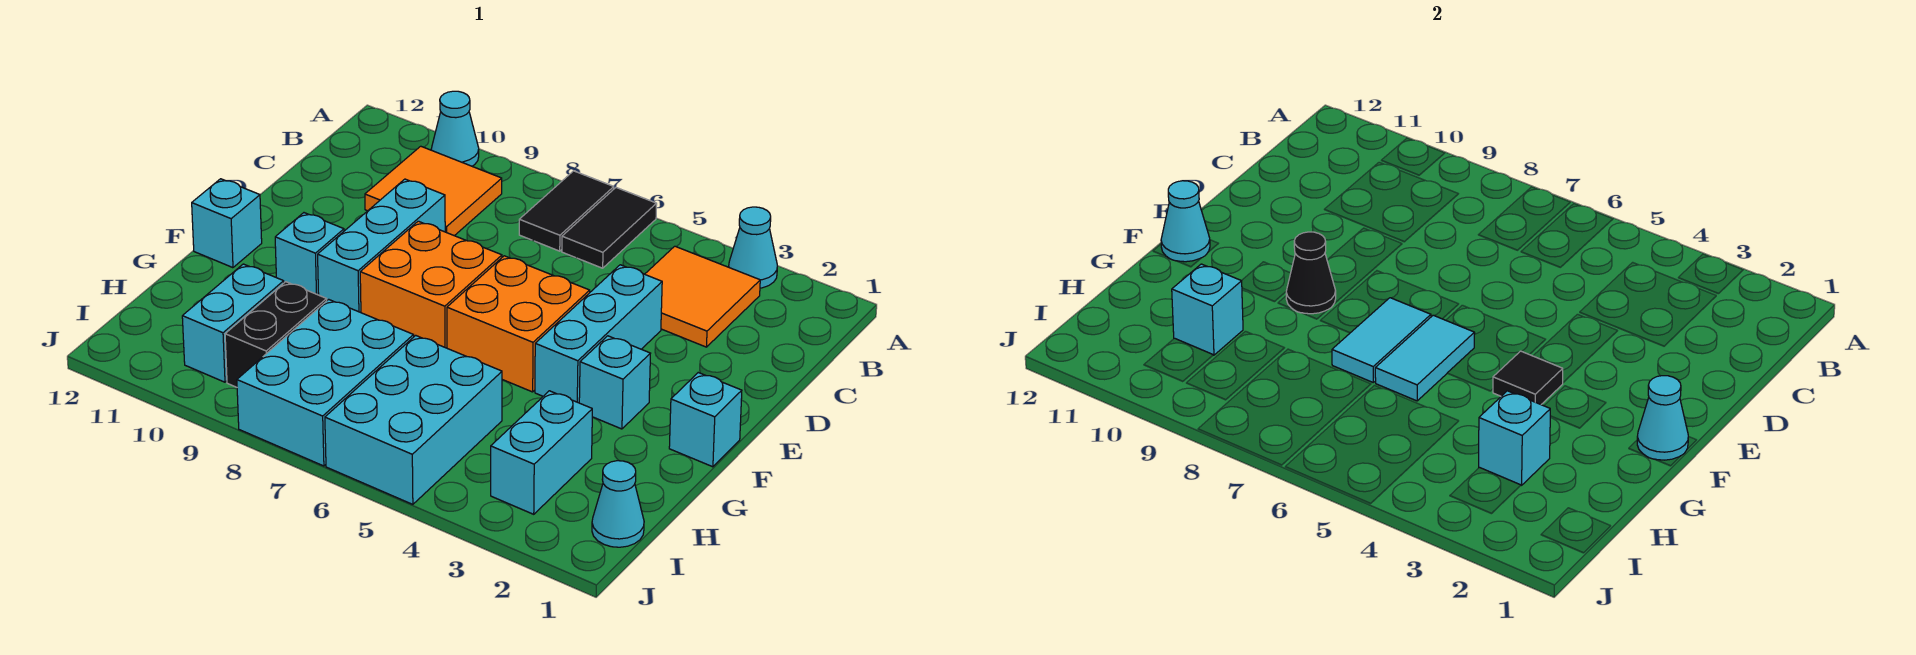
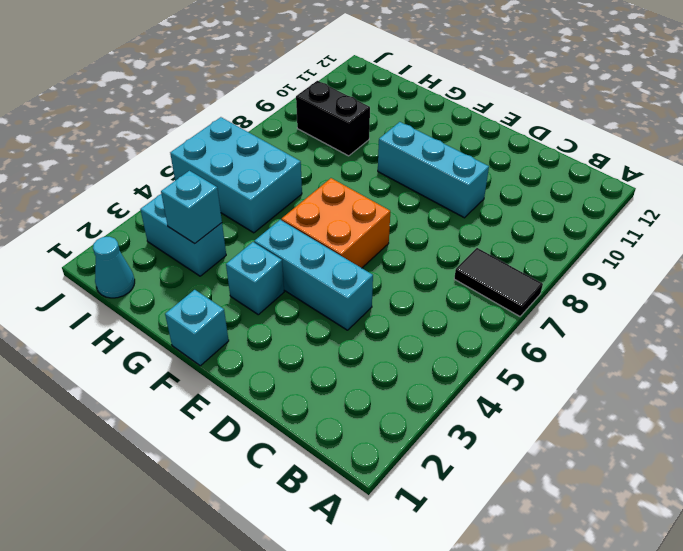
none -> cyan 1x1 cone [729,207,777,288]
none -> black 1x2 tile [562,188,657,268]
none -> cyan 1x1 cone [431,91,479,166]

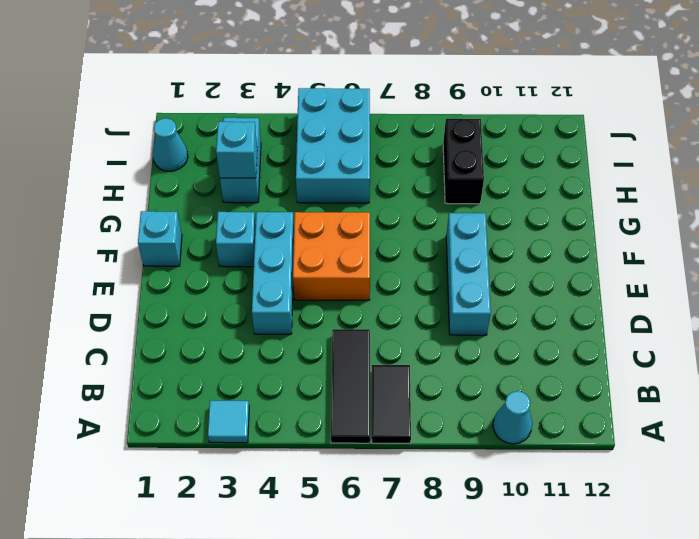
cyan 1x1 tile [208,400,249,443] -> cyan 1x1 cone [729,207,777,288]
black 1x3 tile [331,329,370,443] -> black 1x2 tile [562,188,657,268]
none -> orange 2x2 tile [645,246,760,347]
none -> orange 2x2 tile [365,146,502,236]
none -> orange 2x2 brick [360,221,502,348]

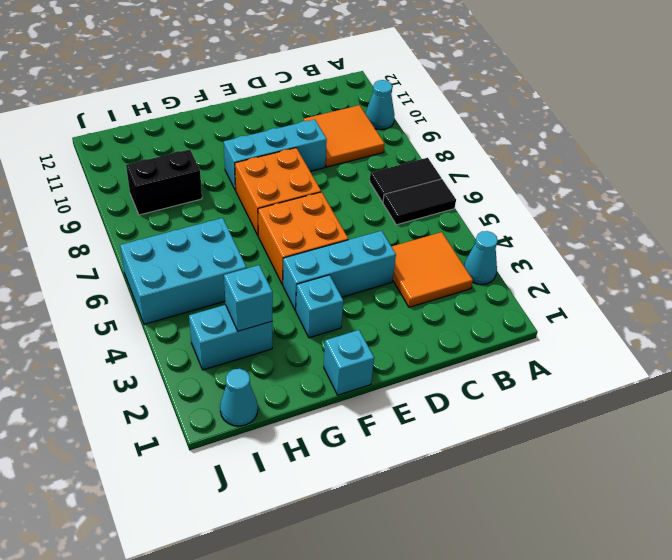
none -> cyan 1x1 brick [275,213,344,295]
none -> cyan 1x1 brick [192,179,262,268]
none -> cyan 2x3 brick [237,299,414,466]

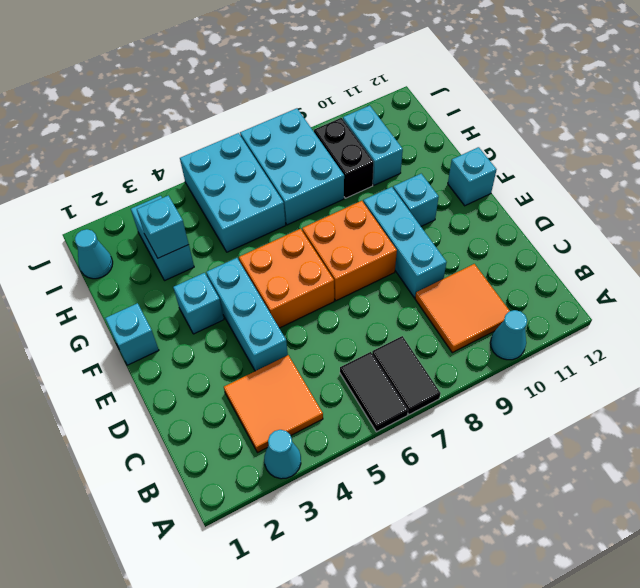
none -> cyan 1x1 cone [1637,376,1688,460]
none -> black 1x1 tile [1493,351,1563,404]
none -> cyan 1x2 tile [1375,315,1475,401]

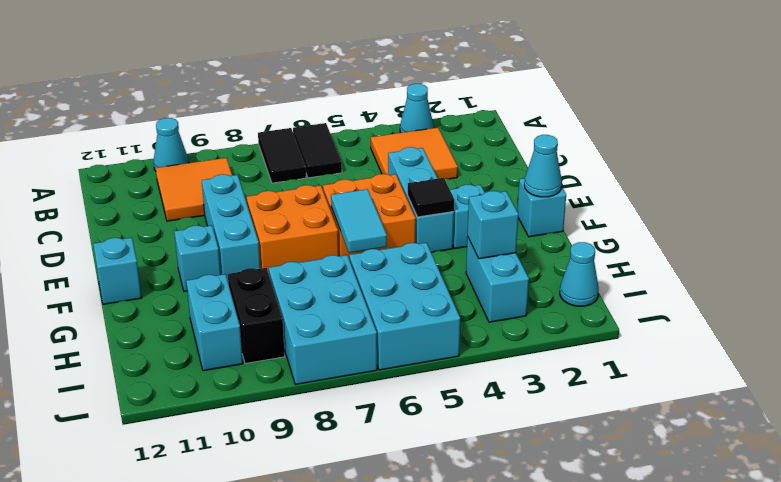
none -> cyan 1x2 tile [1332,298,1431,382]
none -> black 1x1 cone [1286,232,1336,314]
none -> cyan 1x1 cone [1161,181,1210,262]

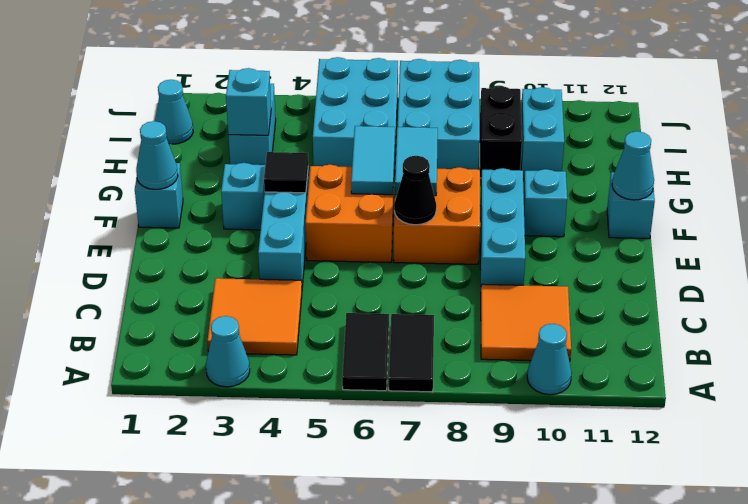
black 1x1 cone [394,156,436,225] -> black 1x1 cone moved to [1286,232,1336,314]
none -> cyan 1x1 brick [1172,264,1243,355]

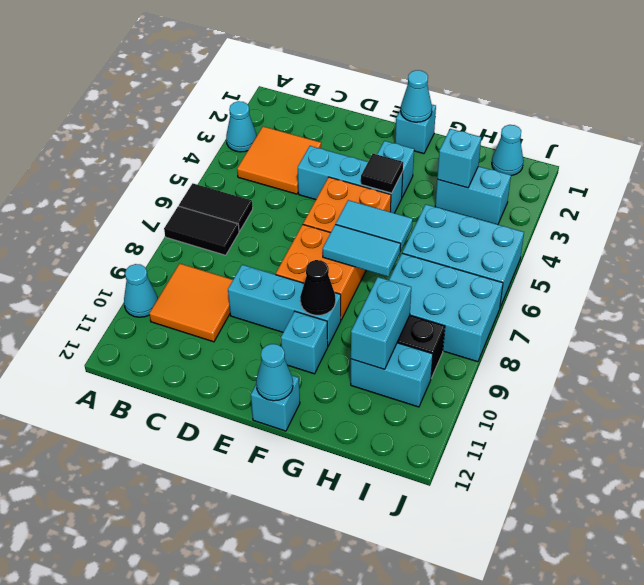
cyan 1x2 brick [351,277,411,369] -> cyan 1x1 brick [1172,264,1243,355]

